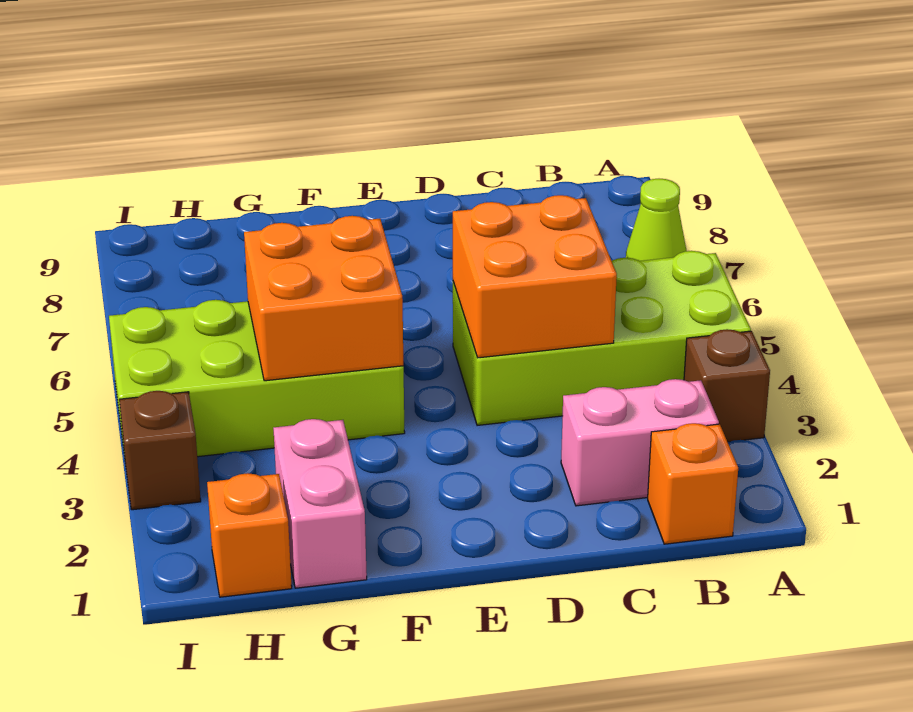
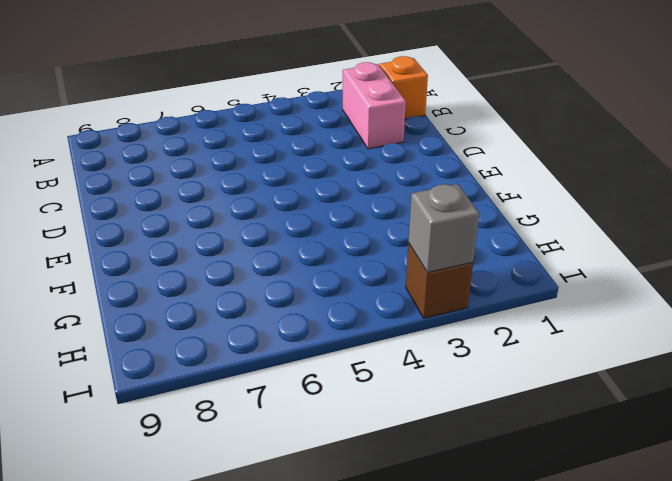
grey 1x1 brick [408,184,479,273] -> none
none -> brown 1x1 brick [684,329,770,442]
none -> lime 2x4 brick [453,251,751,425]

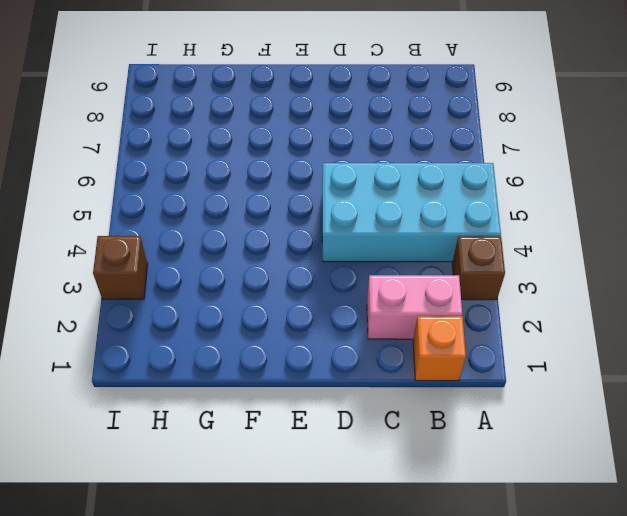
cyan 2x4 brick [322,163,501,262] -> lime 2x4 brick [453,251,751,425]
none -> lime 1x1 cone [626,179,686,261]
none -> lime 2x4 brick [109,300,405,457]

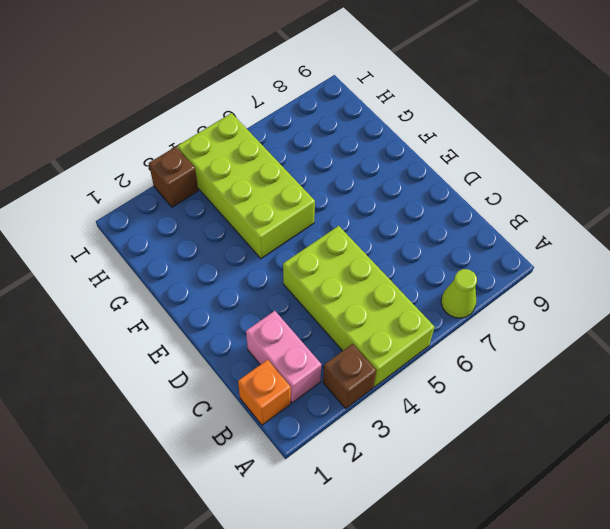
none -> pink 1x2 brick [273,419,367,588]
none -> orange 1x1 brick [207,473,292,597]

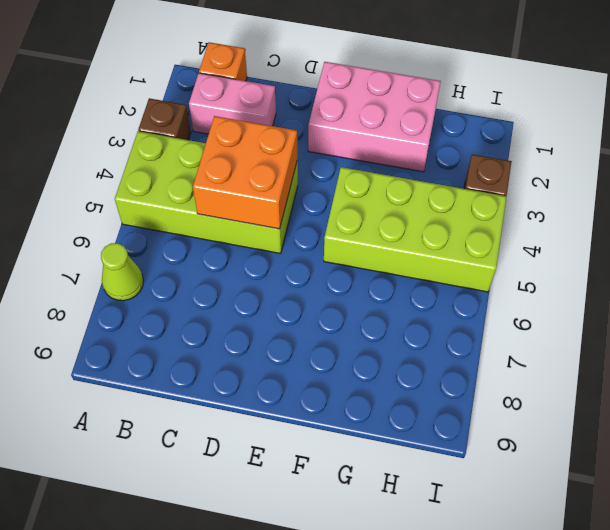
pink 2x3 brick [308,62,441,172] -> pink 1x2 brick [273,419,367,588]
none -> orange 1x1 brick [207,473,292,597]
none -> orange 2x2 brick [244,216,403,381]

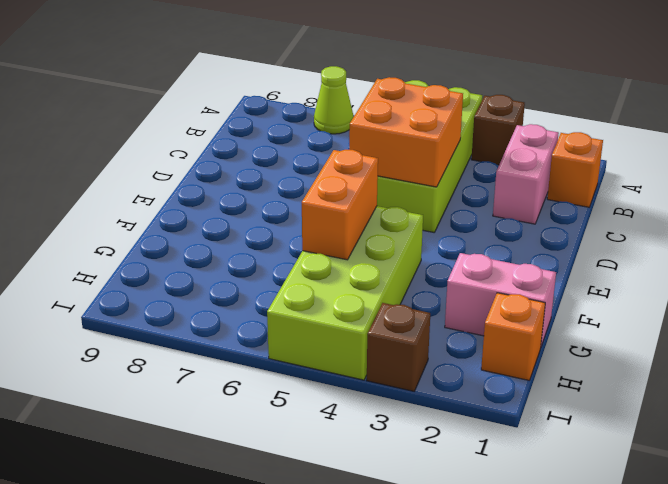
orange 1x2 brick [302,150,378,260] -> orange 2x2 brick [244,216,403,381]

